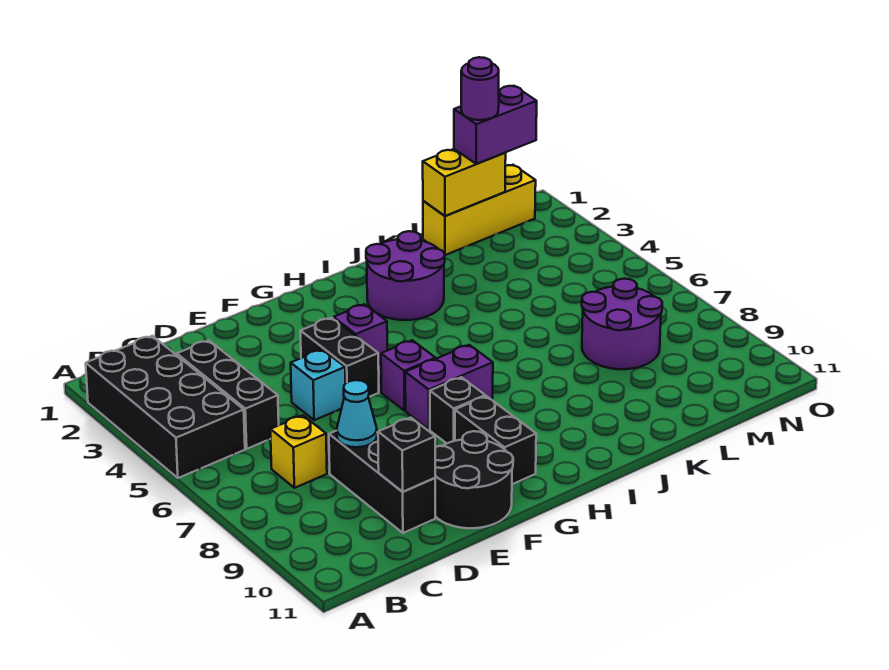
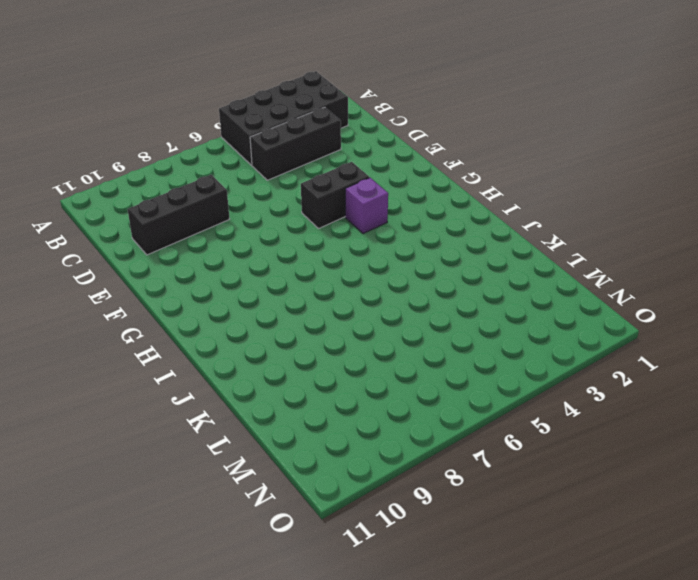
none -> yellow 1x1 brick [270,415,327,488]
none -> cyan 1x1 brick [291,349,345,420]
none -> black 2x2 round brick [435,431,513,528]

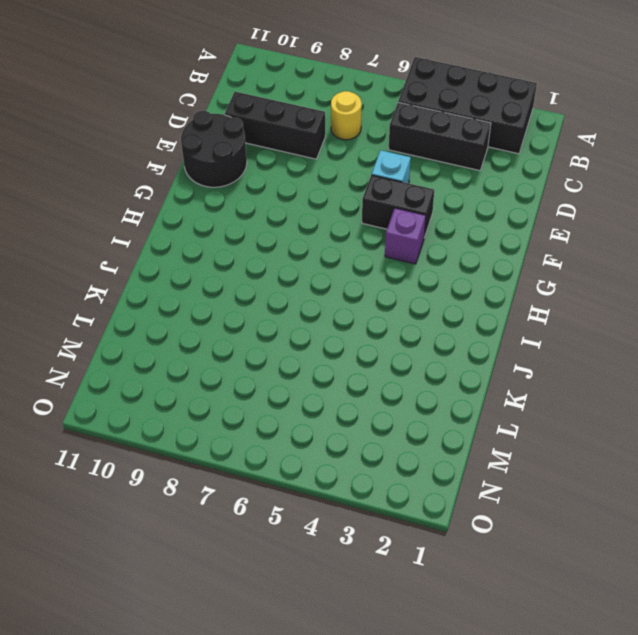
yellow 1x1 round brick [331,91,362,140] -> yellow 1x1 brick [270,415,327,488]
none -> purple 1x1 brick [381,340,436,411]
none -> purple 1x2 brick [405,345,493,430]
none -> black 1x1 brick [430,377,485,443]

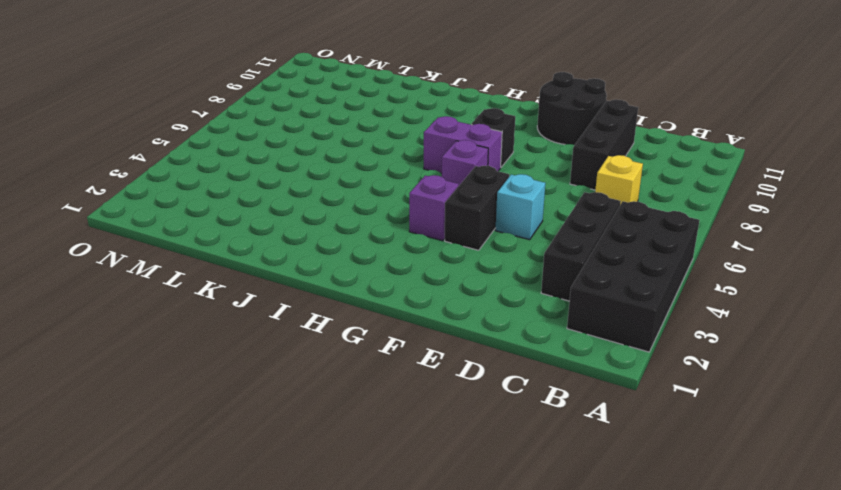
none -> black 1x2 brick [455,396,536,484]
none -> purple 2x2 round brick [366,231,445,320]
none -> yellow 1x3 brick [423,165,536,255]

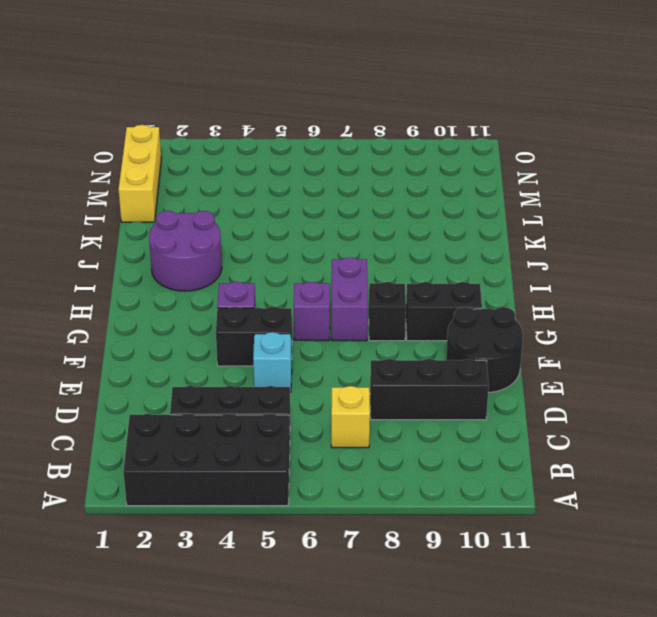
none -> purple 2x2 round brick [582,279,662,369]
none -> cyan 1x1 cone [337,380,377,447]
none -> black 1x1 brick [378,418,435,492]

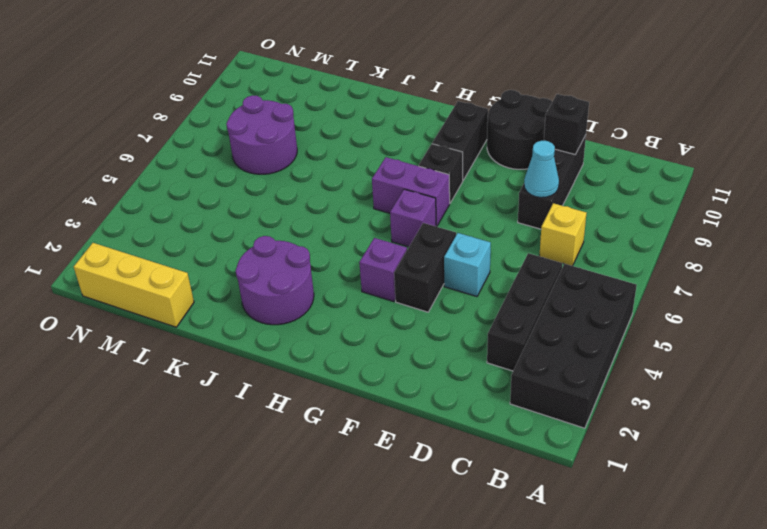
none -> yellow 1x2 brick [423,149,506,216]
none -> purple 1x2 brick [454,86,537,164]
none -> purple 1x1 round brick [461,57,499,120]

